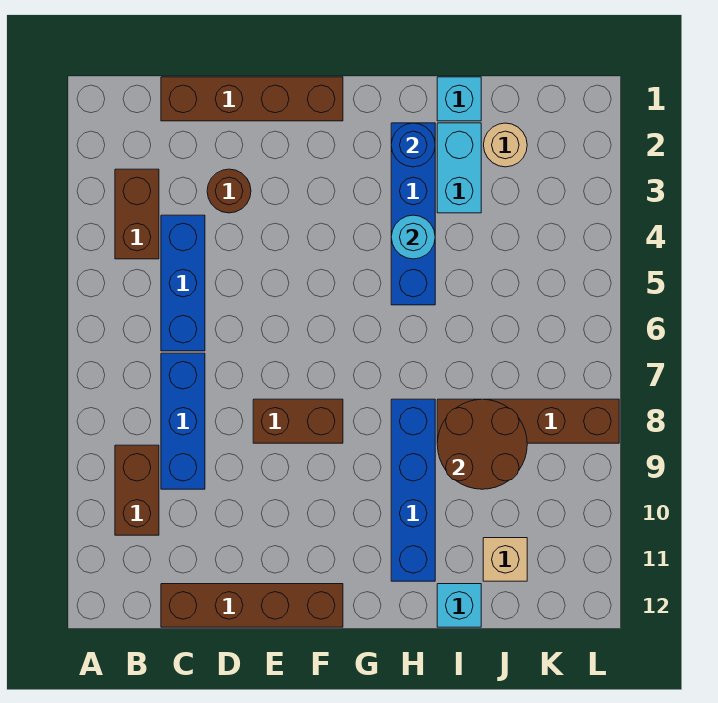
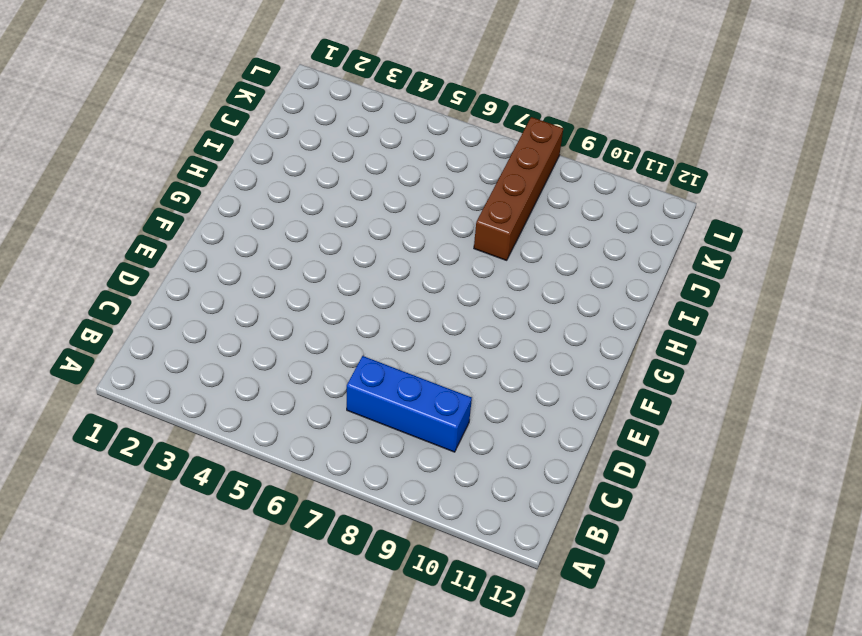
none -> brown 1x2 brick [115,169,159,259]
none -> brown 1x2 brick [115,445,159,535]
none -> brown 1x4 brick [161,77,343,121]

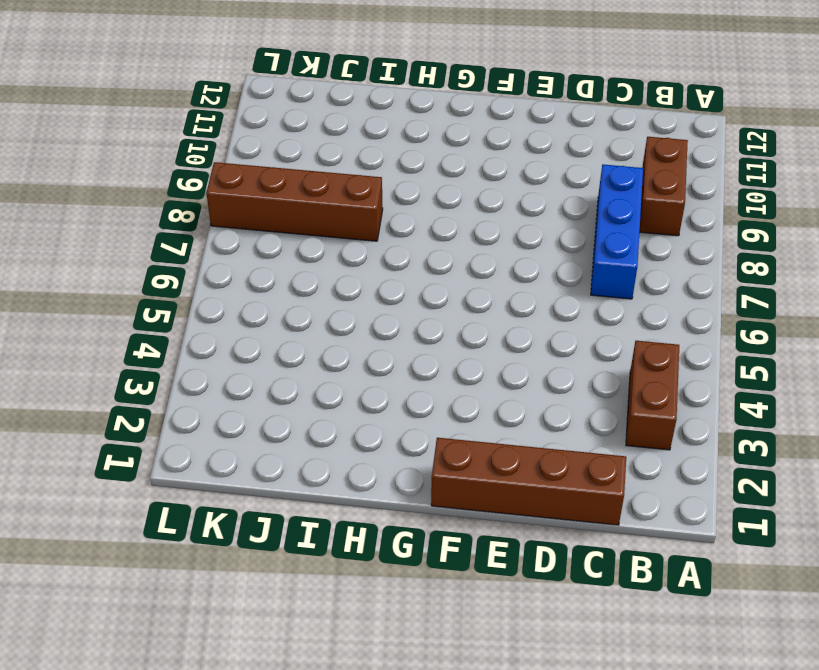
none -> blue 1x3 brick [161,215,205,351]
none -> brown 1x4 brick [161,584,343,627]
none -> brown 1x1 round brick [207,169,251,213]

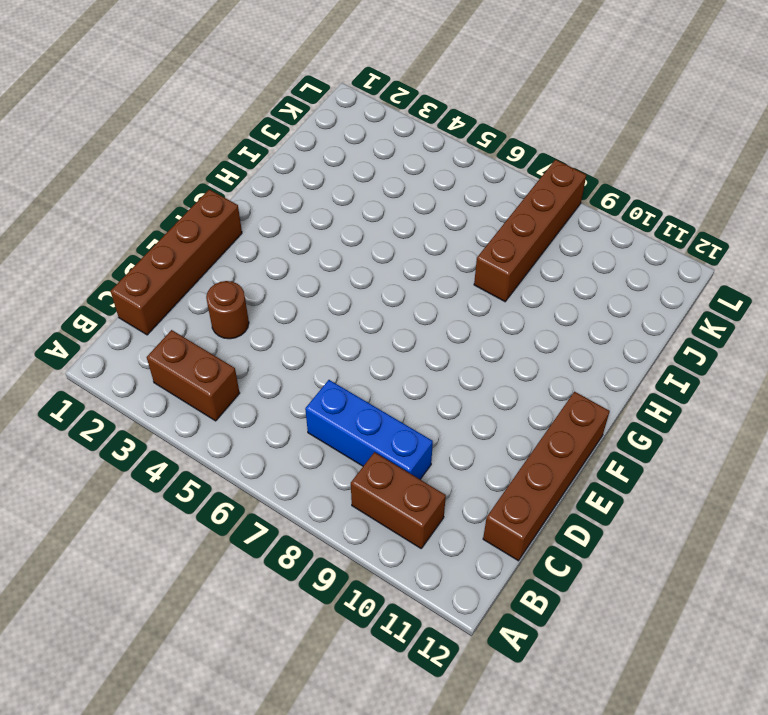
none -> blue 1x3 brick [161,215,205,351]
none -> brown 1x2 brick [253,399,343,443]
none -> blue 1x4 brick [391,123,435,305]

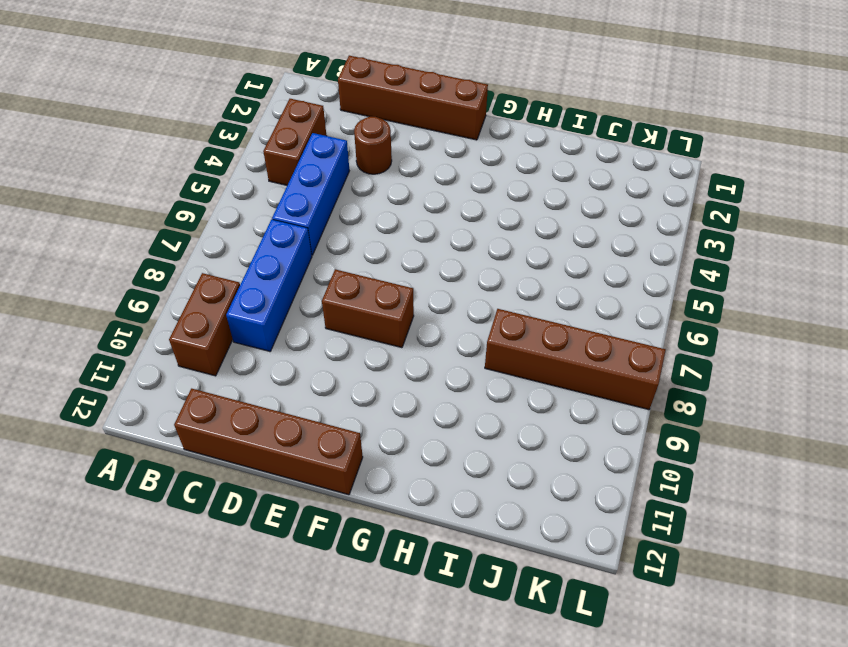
none -> blue 1x4 brick [391,123,435,305]
none -> blue 1x4 brick [391,399,435,581]
none -> cyan 1x1 brick [437,77,481,121]

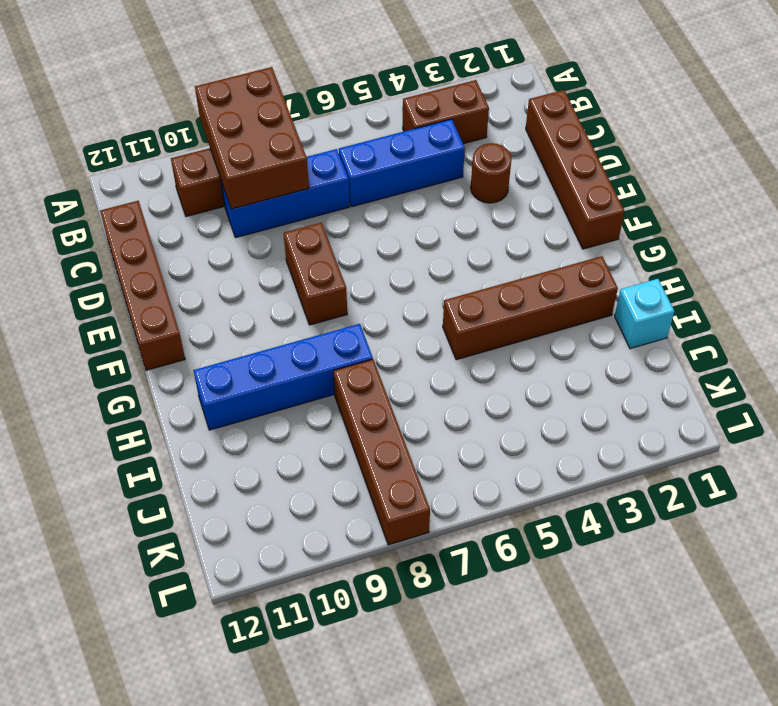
brown 2x3 brick [195,67,309,209] -> none
brown 1x4 brick [443,256,618,360] -> blue 1x4 brick [391,123,435,305]
none -> cyan 1x2 brick [437,123,481,213]
none -> cyan 1x1 brick [437,584,481,627]
none -> tan 1x1 round brick [484,123,527,167]

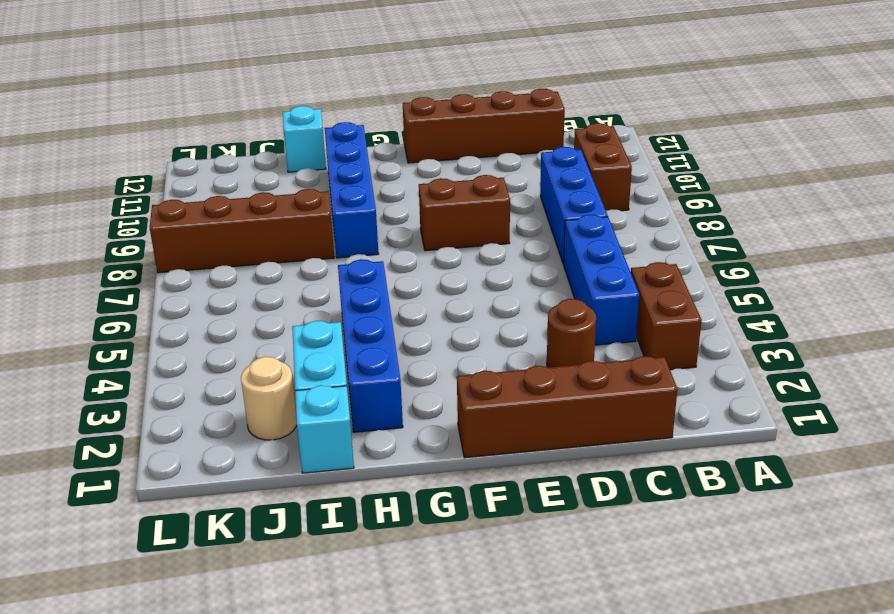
none -> tan 1x1 brick [483,538,527,581]
none -> blue 1x1 round brick [391,123,435,167]
none -> cyan 1x1 round brick [391,215,435,259]

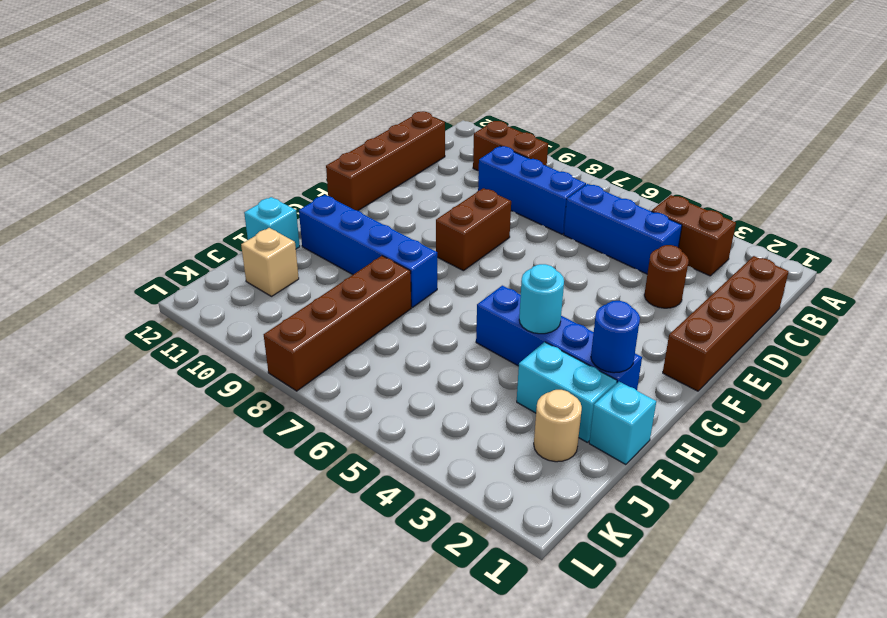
none -> brown 2x2 round brick [437,399,527,489]

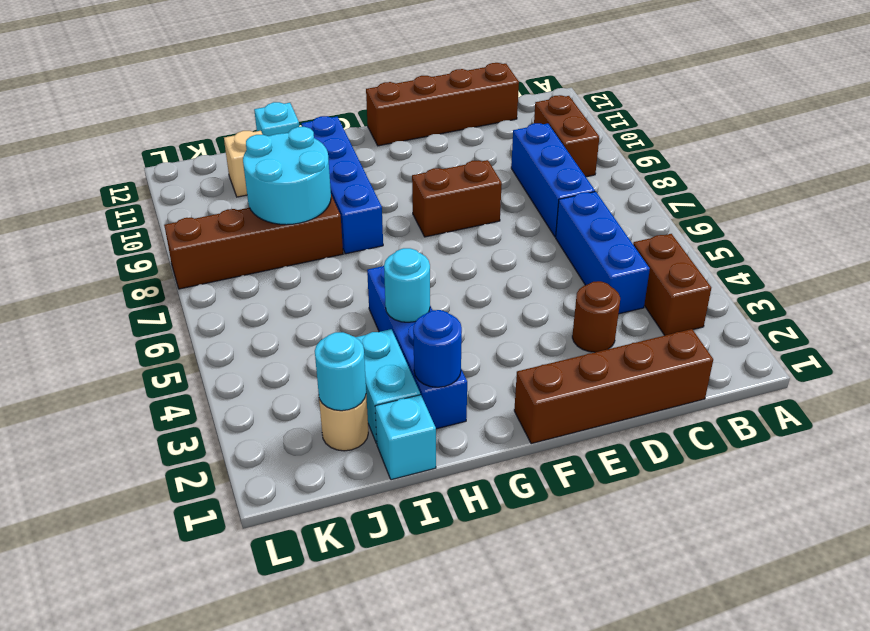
cyan 2x2 round brick [243,127,331,225] -> brown 2x2 round brick [437,399,527,489]
cyan 1x1 round brick [315,332,366,411] -> none

